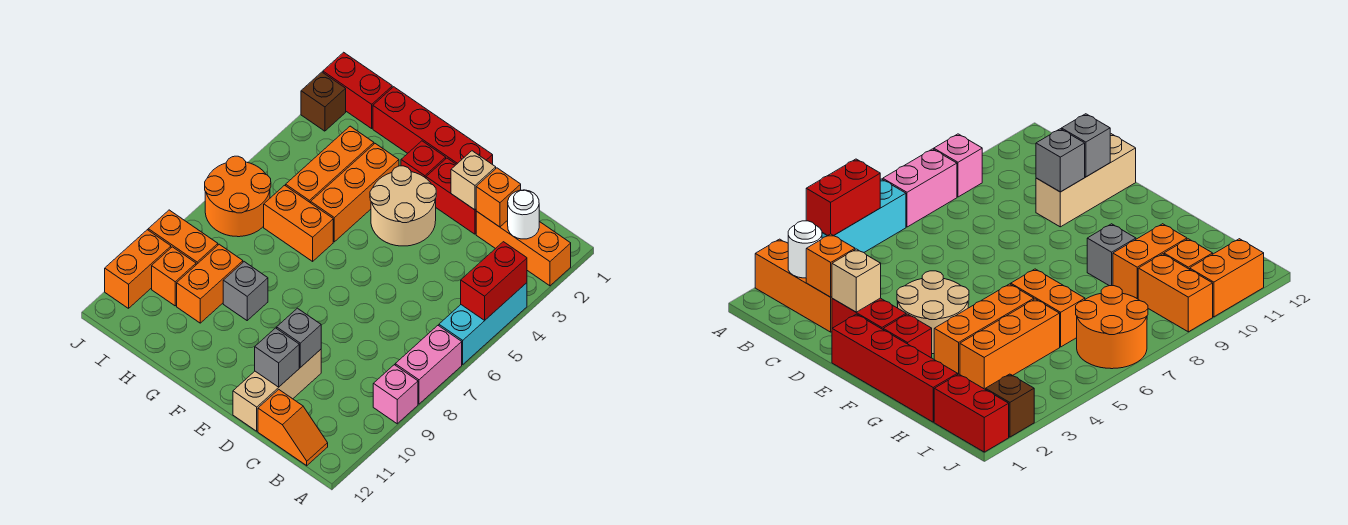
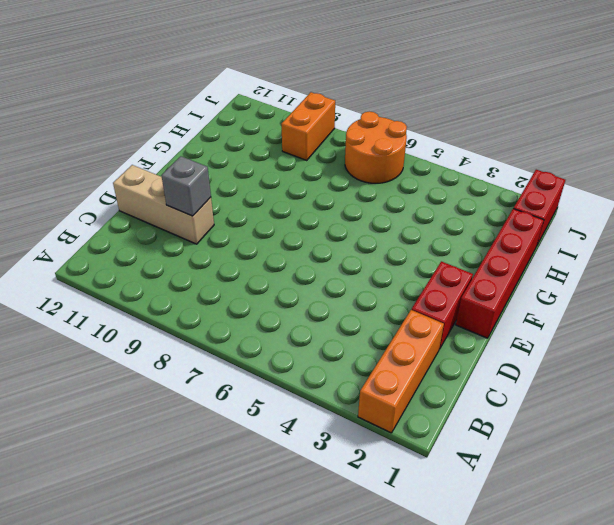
none -> cyan 1x3 brick [439,283,527,364]
none -> pink 1x2 brick [395,326,462,404]
none -> pink 1x1 brick [373,365,418,424]

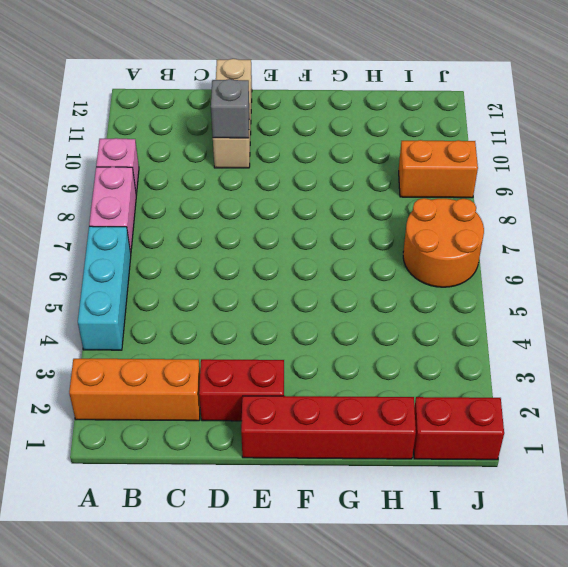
none -> orange 1x2 slope [258,390,328,466]
none -> tan 2x2 round brick [370,166,436,246]
none -> red 1x1 brick [401,141,446,178]

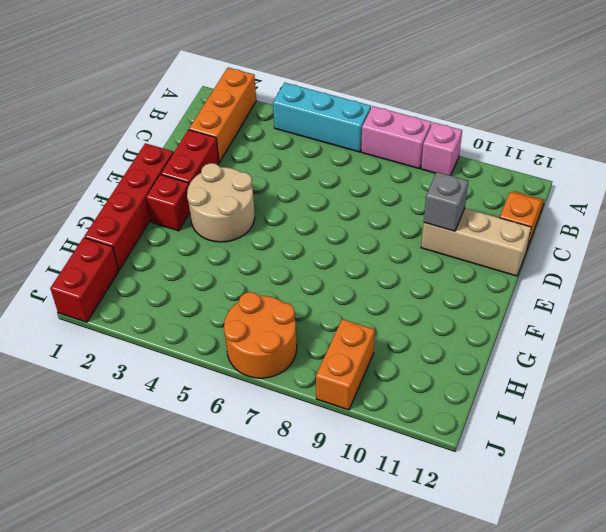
none -> orange 1x3 brick [311,144,399,242]
none -> orange 1x2 brick [264,185,333,261]
none -> grey 1x1 brick [223,262,268,320]

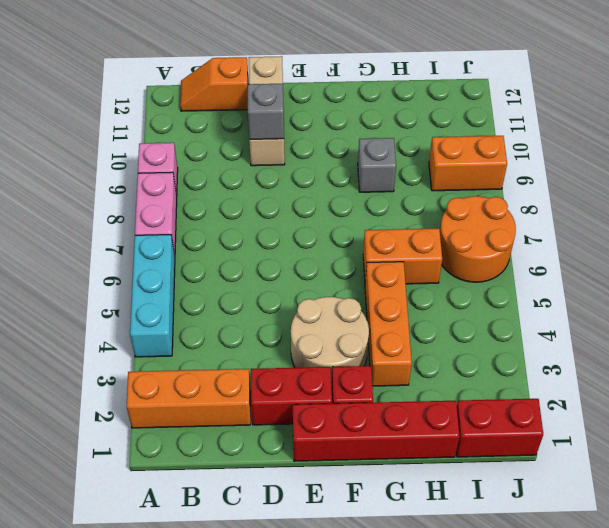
none -> orange 1x3 brick [286,126,374,203]
none -> orange 1x2 brick [177,244,243,323]
none -> orange 1x1 brick [152,247,196,306]

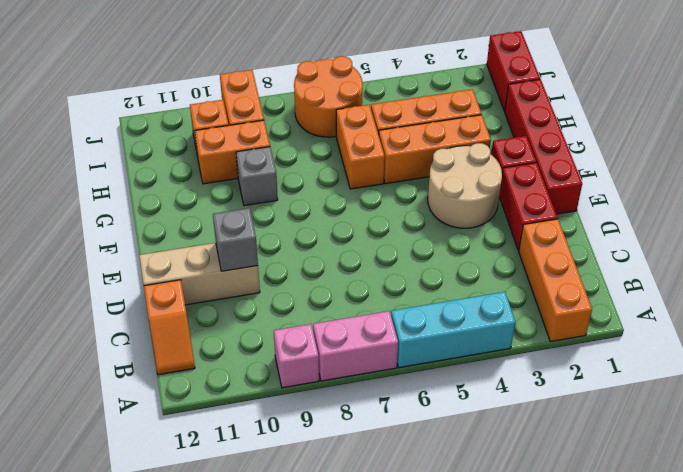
none -> brown 1x1 brick [301,72,346,131]
none -> orange 1x2 brick [105,230,171,308]
none -> red 1x2 brick [461,242,527,320]

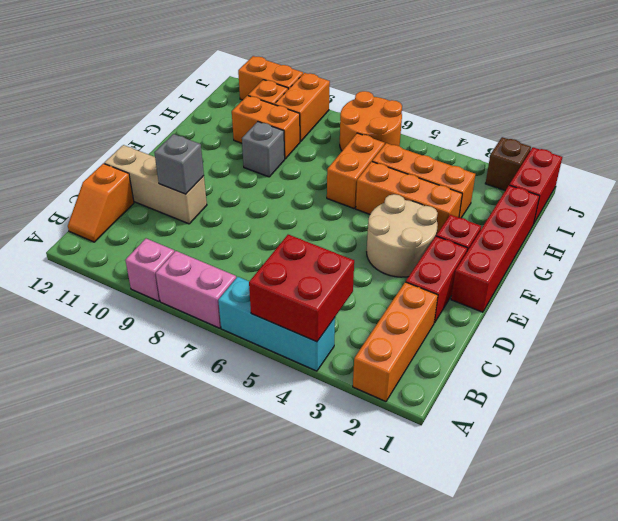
red 2x2 brick [249,235,354,342] -> red 1x2 brick [461,242,527,320]
none -> white 1x1 round brick [508,190,539,239]
none -> orange 1x1 brick [476,168,521,227]
none -> tan 1x1 brick [451,151,496,210]

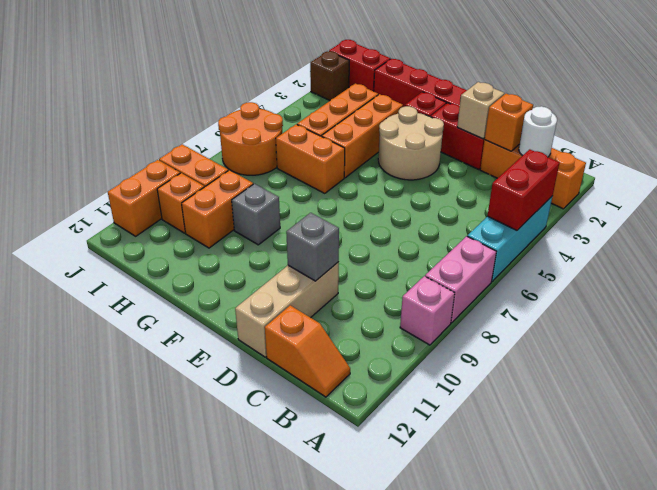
none -> grey 1x1 brick [255,328,299,387]

